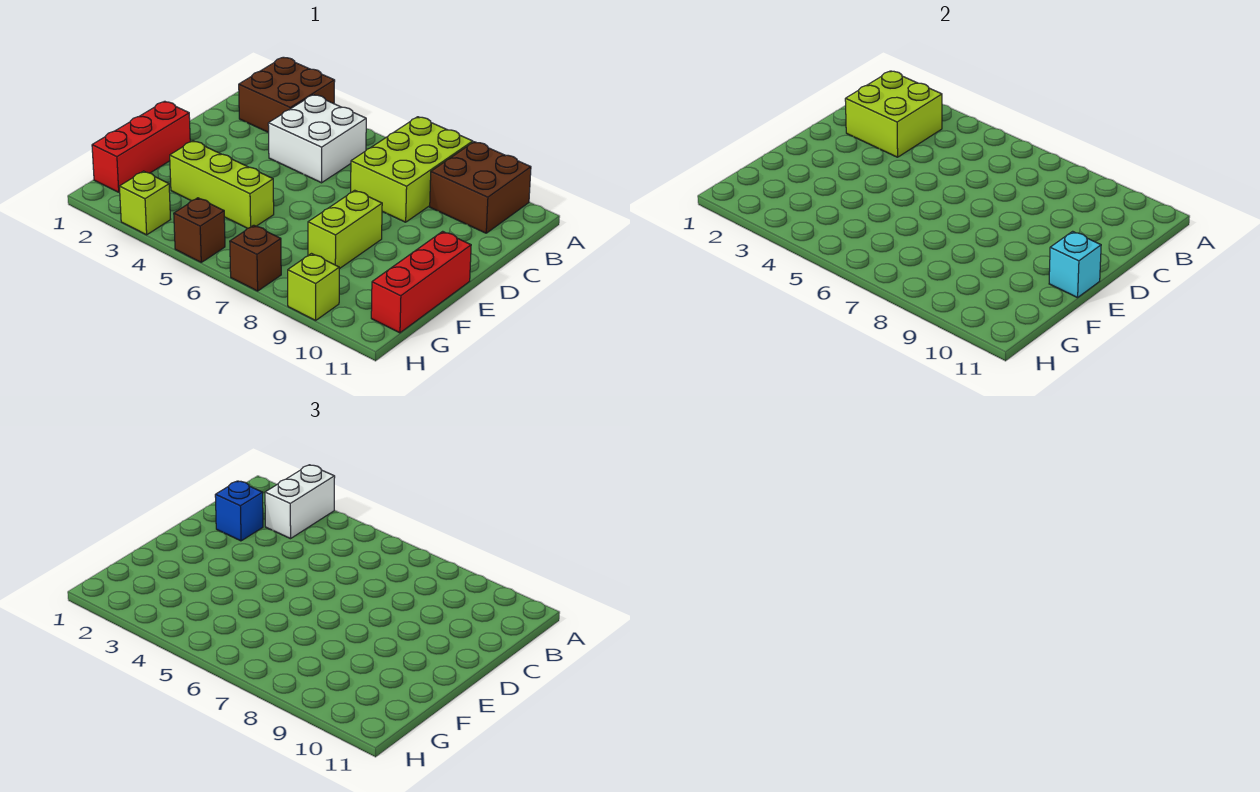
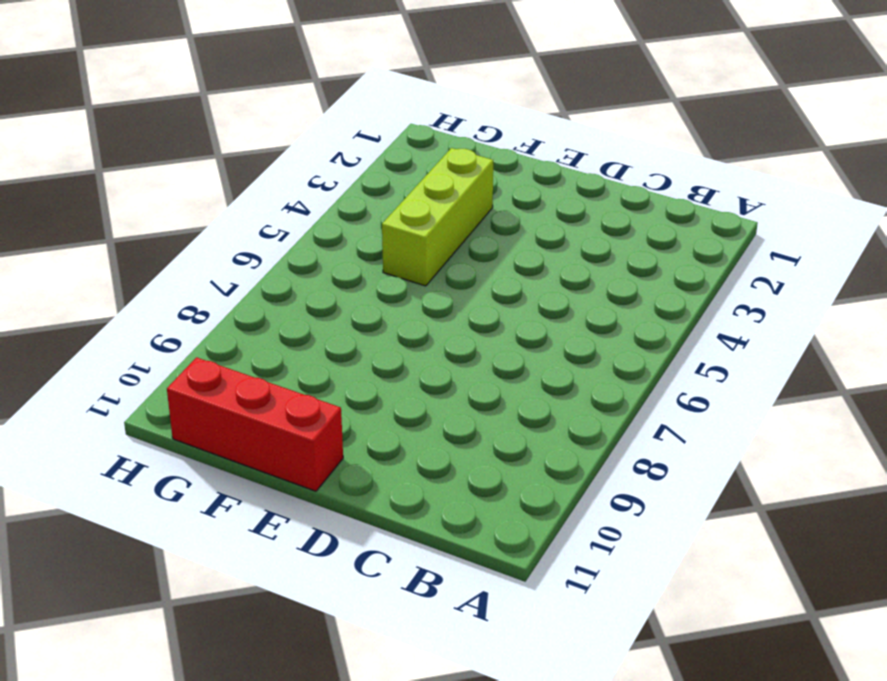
none -> brown 2x2 brick [239,57,335,133]
none -> lime 2x3 brick [351,117,473,222]
none -> brown 2x2 brick [430,142,531,233]

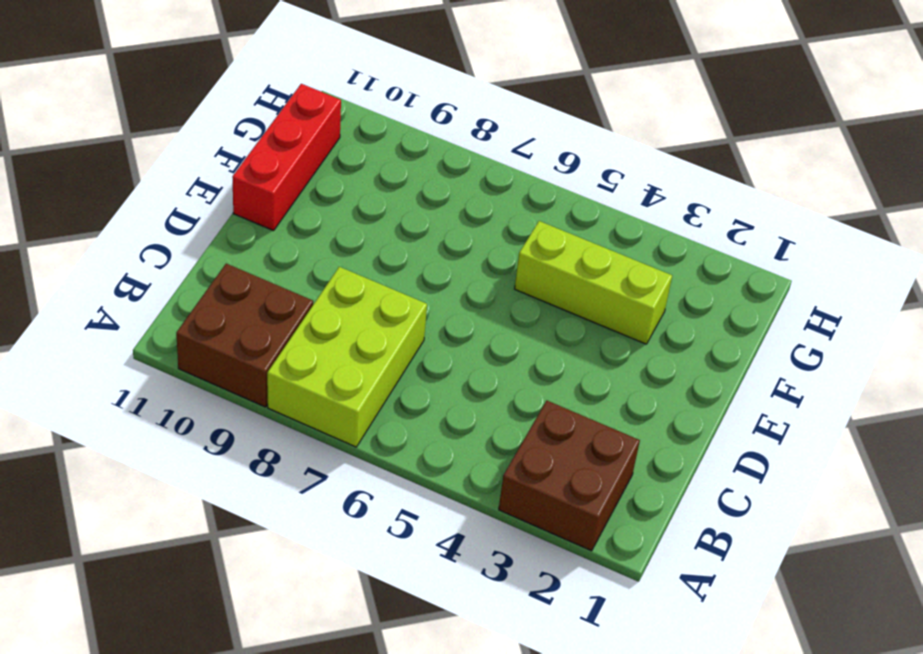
none -> white 2x2 brick [268,95,366,183]
none -> red 1x3 brick [92,101,190,192]
none -> lime 1x2 brick [308,190,382,269]

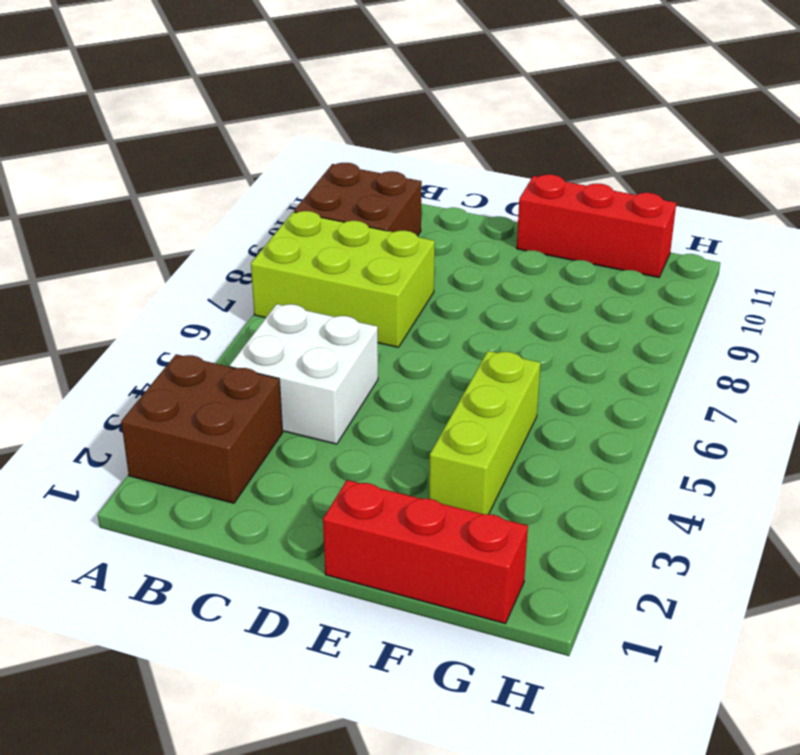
none -> lime 1x2 brick [308,190,382,269]
none -> lime 1x1 brick [119,171,171,235]
none -> brown 1x1 brick [174,198,225,262]

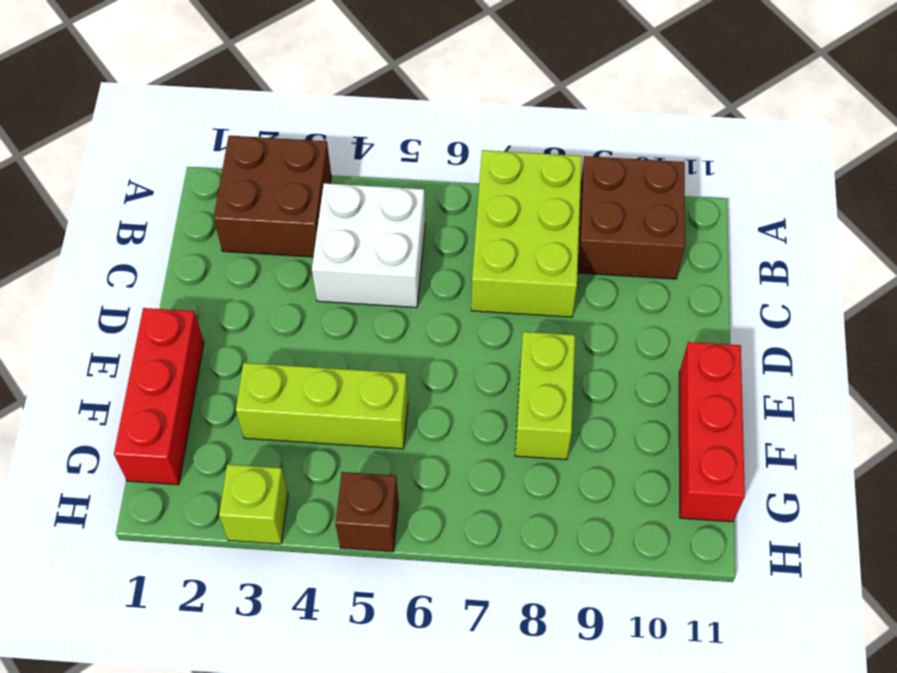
none -> brown 1x1 brick [230,225,281,291]
none -> lime 1x1 brick [288,254,339,320]
none -> lime 2x2 brick [845,71,942,157]

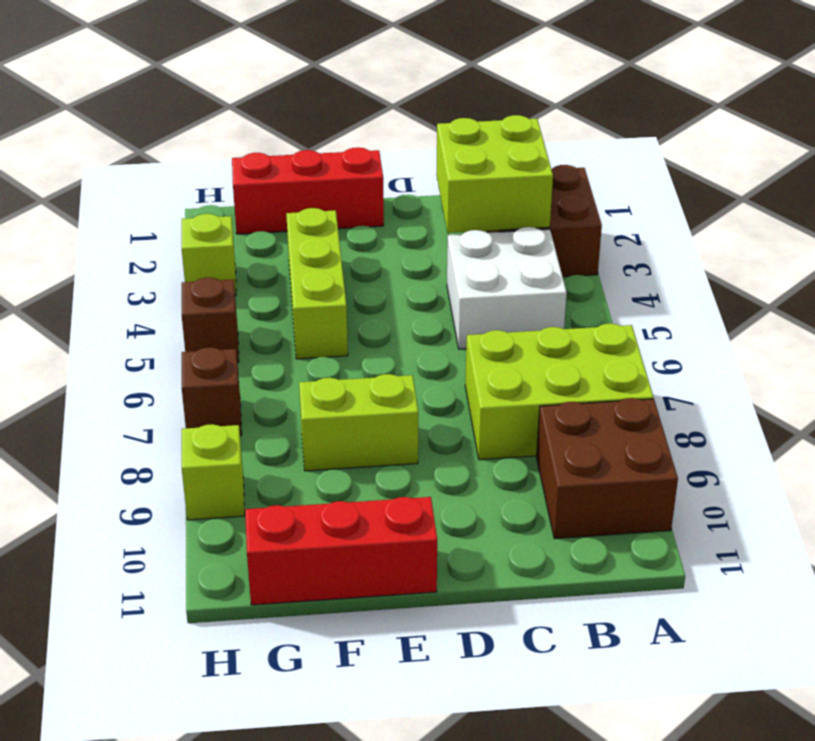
none -> cyan 1x1 brick [1049,231,1101,298]
none -> white 1x2 brick [265,465,335,539]
none -> blue 1x1 brick [215,481,263,541]

